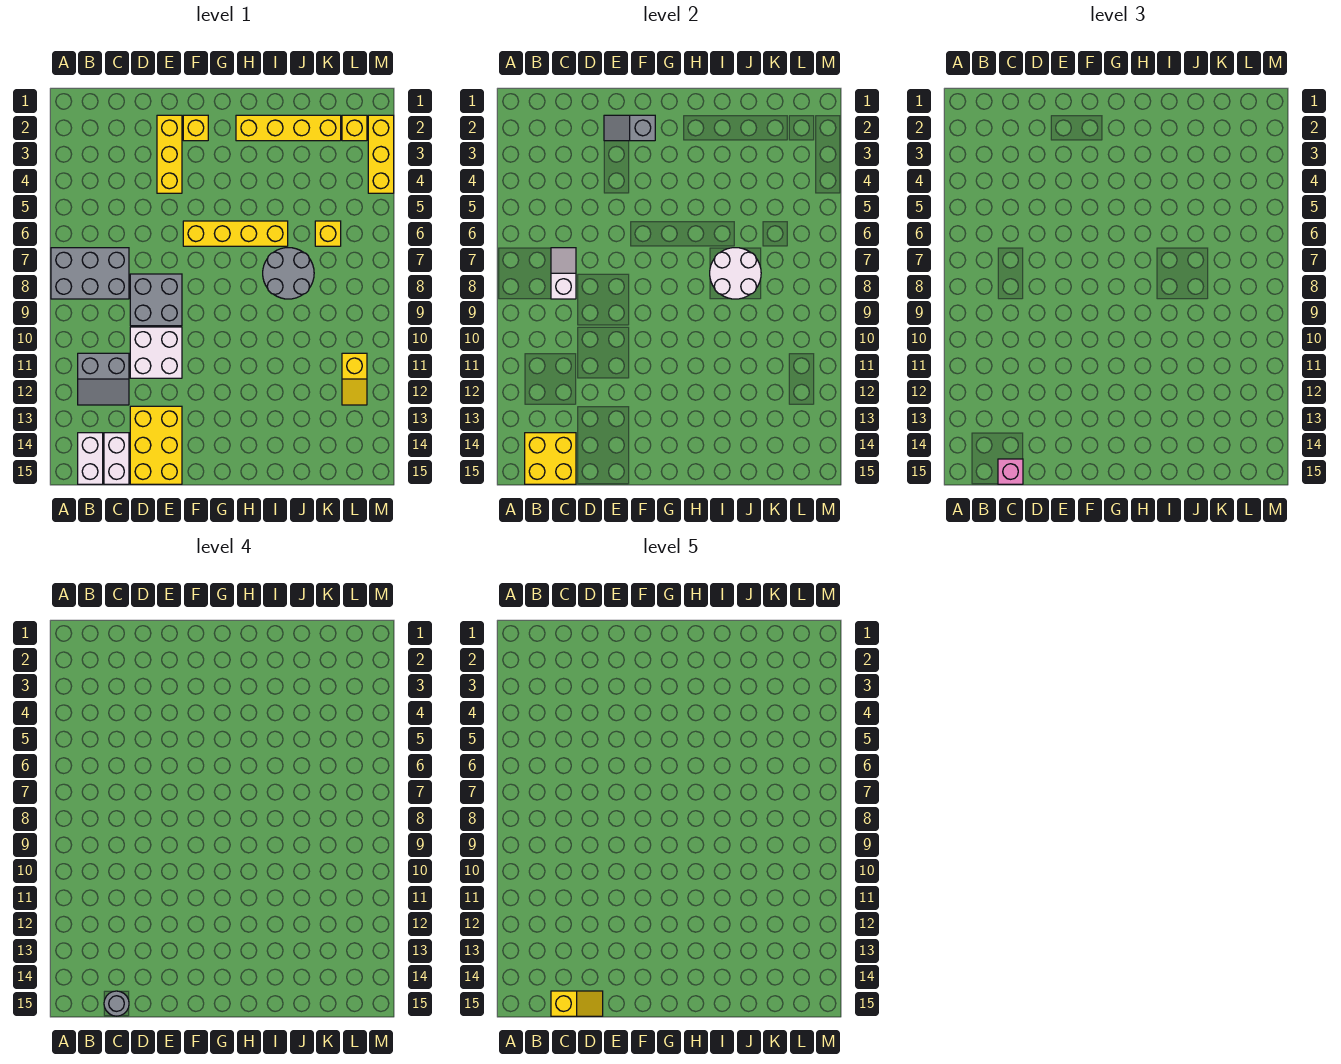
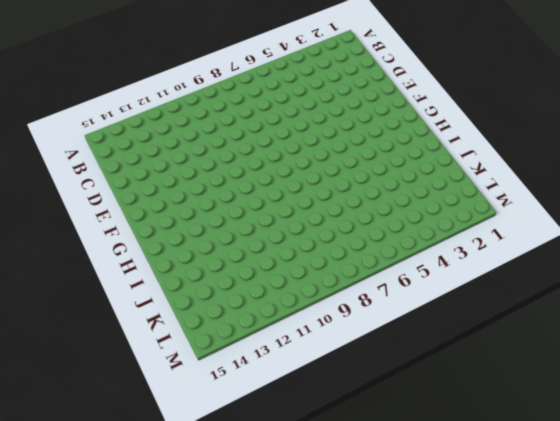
none -> grey 2x3 brick [51,248,129,299]
none -> grey 2x2 slope [78,353,129,405]
none -> white 1x2 brick [78,433,103,484]

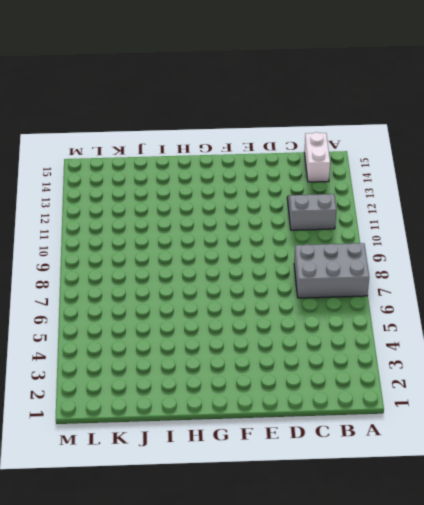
none -> white 1x2 brick [104,433,129,484]
none -> grey 2x2 brick [130,274,182,326]
none -> white 2x2 brick [130,327,182,378]

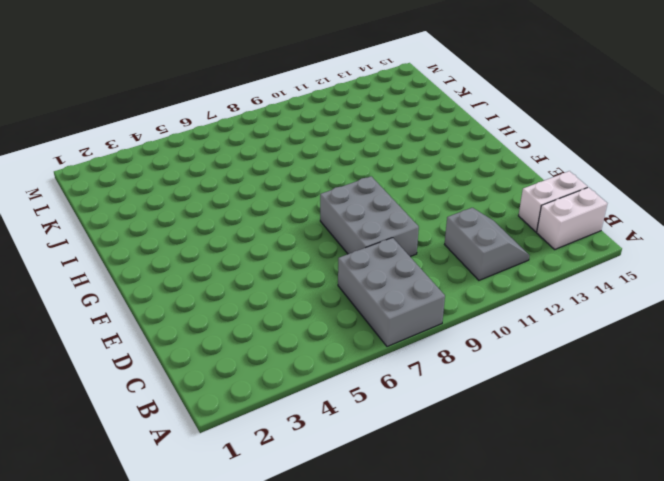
grey 2x3 brick [320,176,419,257] -> grey 2x2 brick [130,274,182,326]
none -> white 2x2 brick [130,327,182,378]
none -> yellow 2x3 brick [130,406,182,484]
none -> yellow 1x3 brick [157,115,182,193]

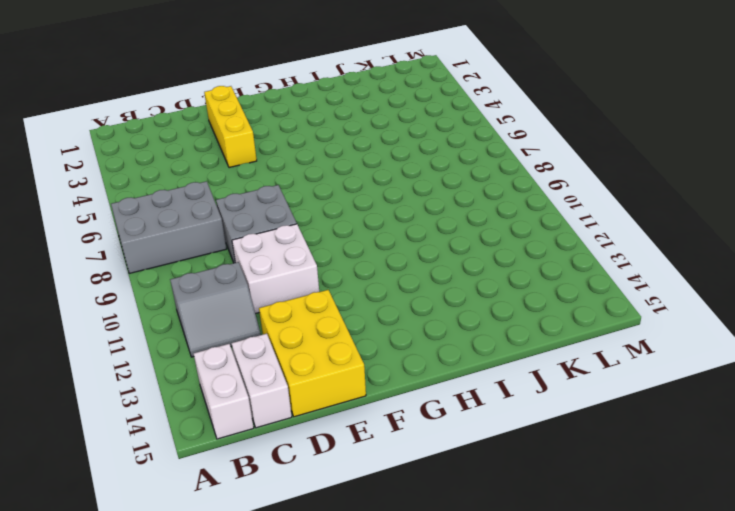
none -> yellow 1x1 brick [183,115,208,141]
none -> yellow 1x4 brick [183,221,288,246]
none -> yellow 1x4 brick [236,115,341,141]

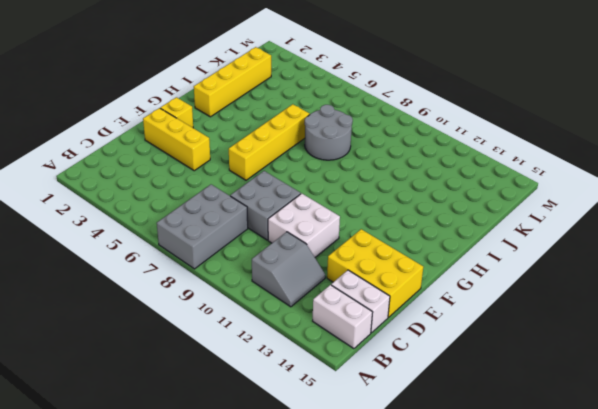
none -> yellow 1x1 brick [315,221,341,246]
none -> yellow 1x1 brick [342,115,367,141]
none -> yellow 1x2 slope [342,353,367,405]

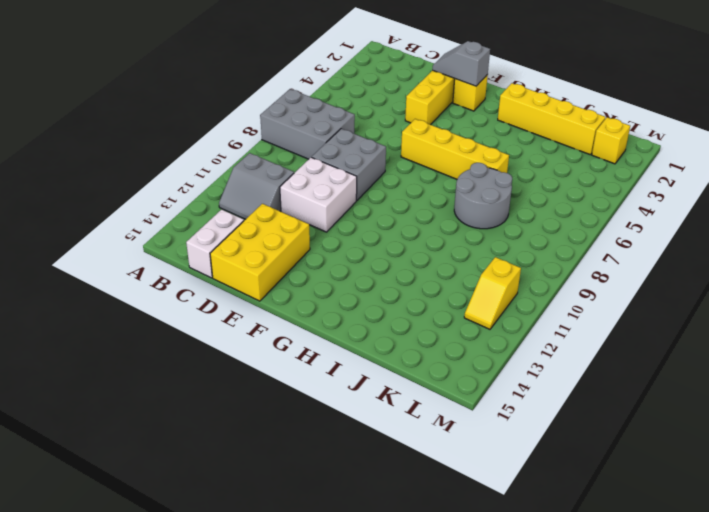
none -> white 1x2 brick [78,433,103,484]
none -> yellow 1x1 brick [315,221,341,246]
none -> yellow 1x3 brick [368,115,394,193]

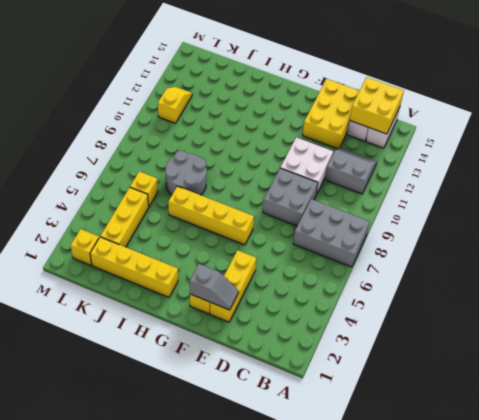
yellow 1x3 brick [100,187,149,247] -> yellow 1x3 brick moved to [368,115,394,193]
none -> white 1x2 slope [551,248,576,299]
none -> white 2x2 round brick [710,248,761,299]
none -> pink 1x1 brick [998,459,1023,484]

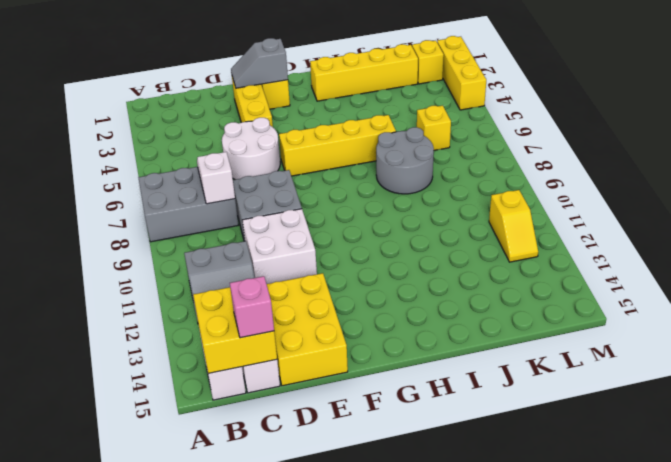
white 2x2 round brick [222,118,280,180] -> white 2x2 round brick moved to [710,248,761,299]
none -> grey 1x1 round brick [104,991,129,1016]
none -> yellow 1x2 slope [551,991,603,1016]

